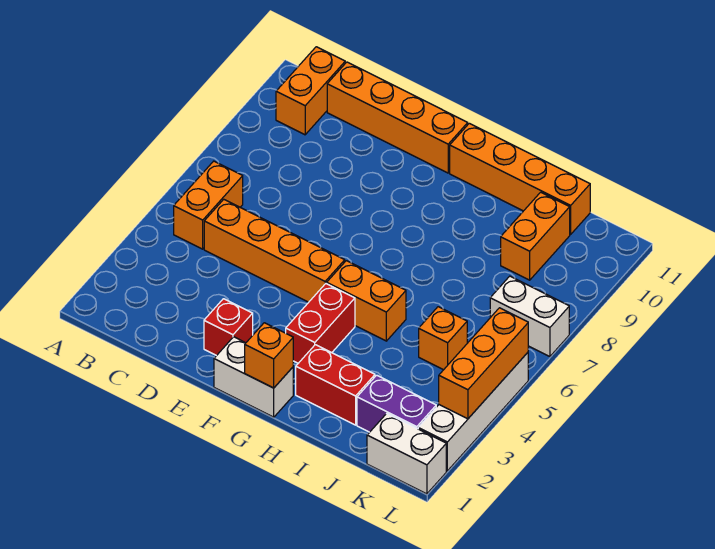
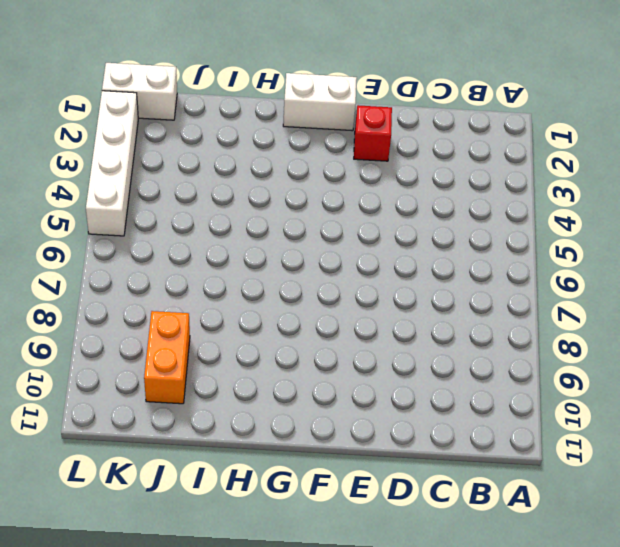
none -> orange 1x2 brick [174,161,243,249]
none -> orange 1x2 brick [276,47,345,135]
none -> orange 1x4 brick [204,199,345,302]

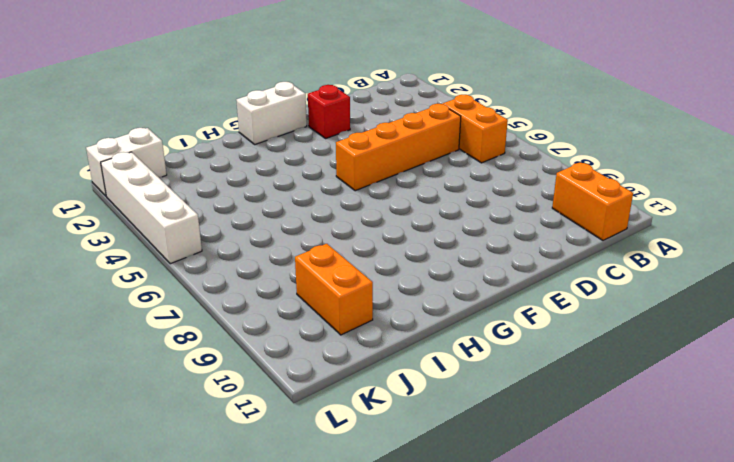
none -> orange 1x4 brick [327,62,468,173]
none -> red 1x2 brick [286,284,355,363]
none -> orange 1x2 brick [327,261,406,341]

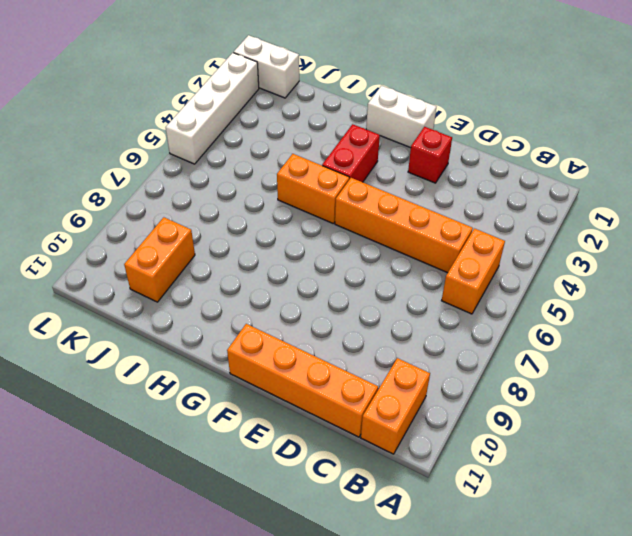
none -> orange 1x4 brick [450,123,590,234]
none -> red 1x2 brick [296,345,375,425]
none -> purple 1x2 brick [357,375,436,432]

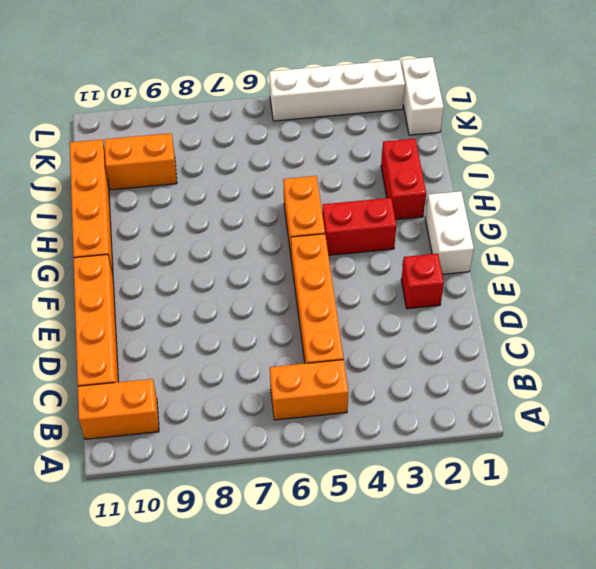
none -> purple 1x2 brick [357,375,436,432]
none -> orange 1x1 brick [419,307,467,370]
none -> white 1x2 brick [490,276,569,357]

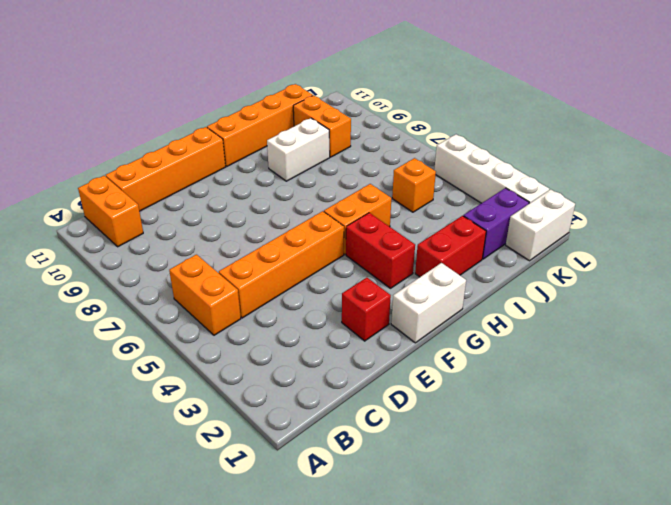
white 1x2 brick [267,118,330,181] -> white 1x2 brick moved to [490,276,569,357]
none -> orange 1x1 brick [245,323,293,388]
none -> orange 1x3 brick [439,308,528,419]

